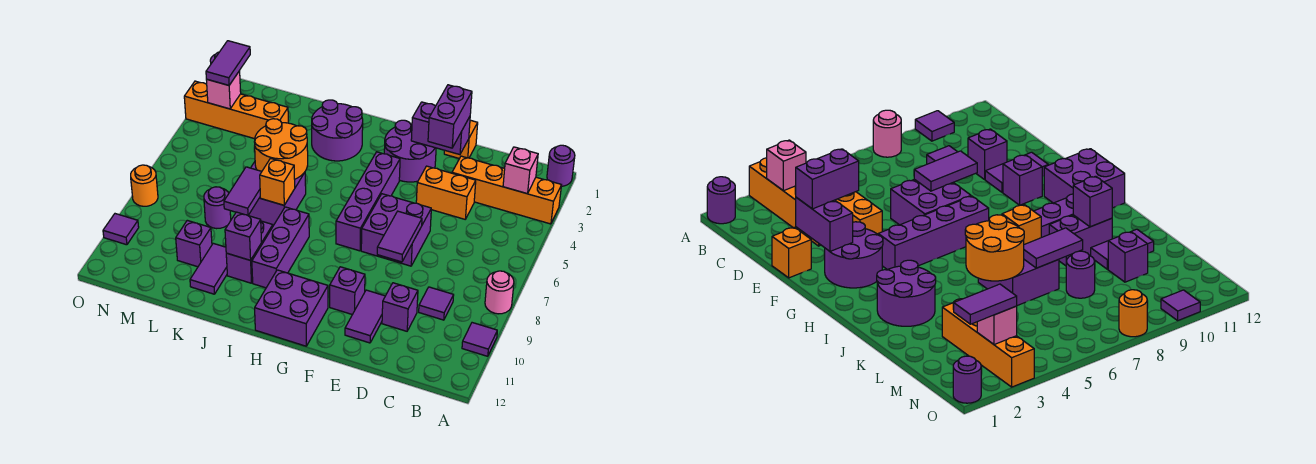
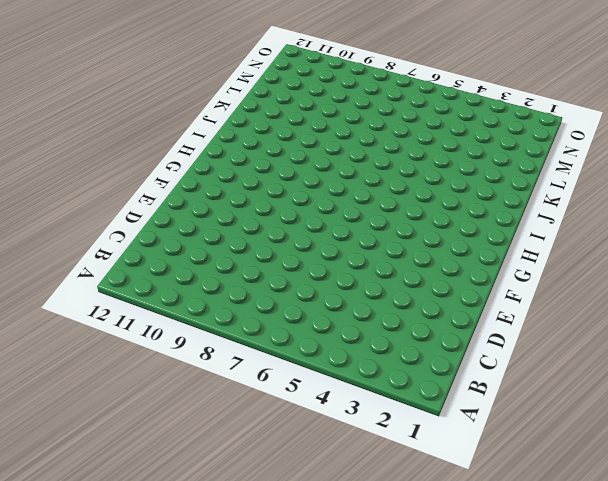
none -> purple 1x1 round brick [547,145,575,186]
none -> orange 1x4 brick [452,156,562,224]
none -> pink 1x1 round brick [485,271,514,314]
none -> purple 1x1 tile [462,323,497,356]

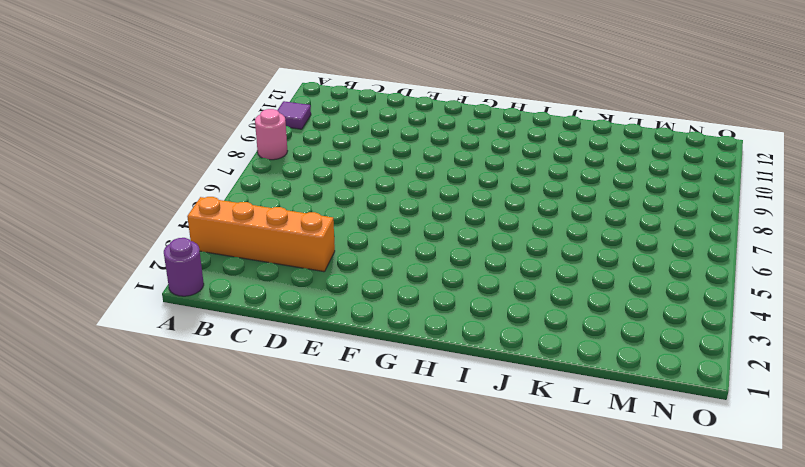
none -> purple 1x1 tile [419,287,454,320]
none -> orange 1x2 brick [416,166,476,219]
none -> purple 1x1 brick [382,283,418,331]
none -> orange 1x1 brick [444,120,478,158]

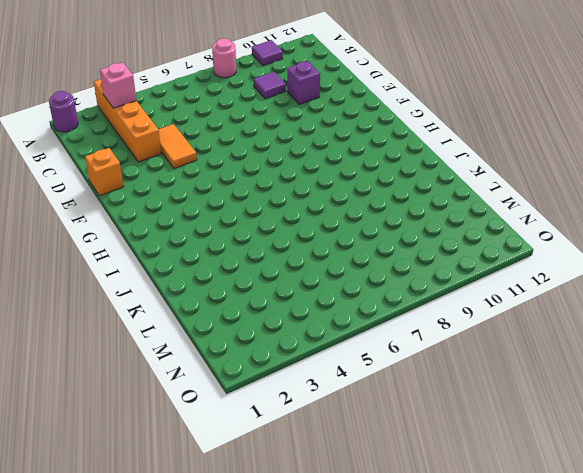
orange 1x2 tile [158,124,197,168] -> orange 1x2 brick [416,166,476,219]
none -> purple 2x2 brick [361,194,431,266]
none -> purple 1x2 tile [345,290,385,343]
none -> purple 2x2 round brick [384,120,436,182]
none -> purple 1x1 brick [330,267,365,315]

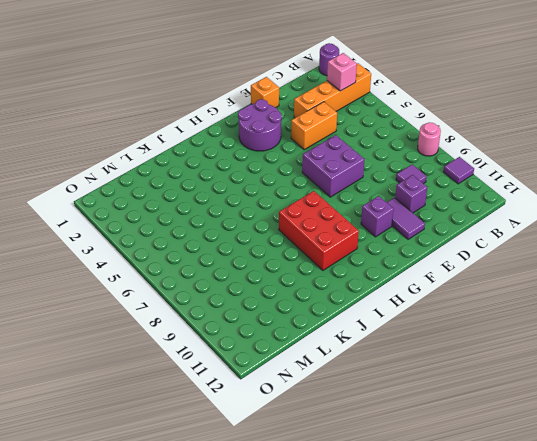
red 2x3 brick [279,191,359,270] -> purple 1x3 brick [252,207,309,288]
none -> purple 1x4 brick [336,152,400,251]
none -> purple 2x2 brick [255,270,328,346]
none -> purple 2x2 round brick [312,100,363,161]
none -> purple 2x2 brick [248,162,306,225]

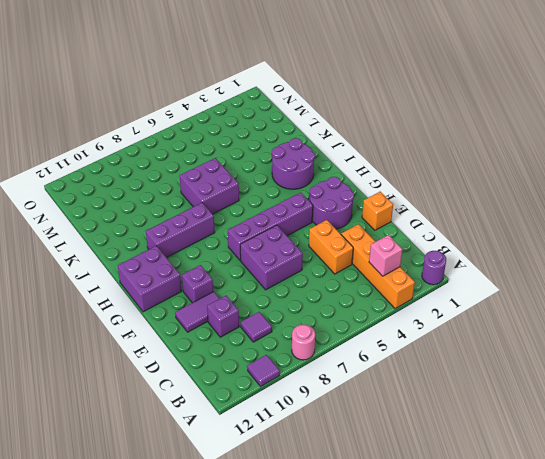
none -> purple 1x2 brick [226,221,273,283]
none -> purple 1x2 tile [190,243,227,294]
none -> orange 1x4 brick [184,81,288,139]
none -> purple 1x1 round brick [204,187,231,229]

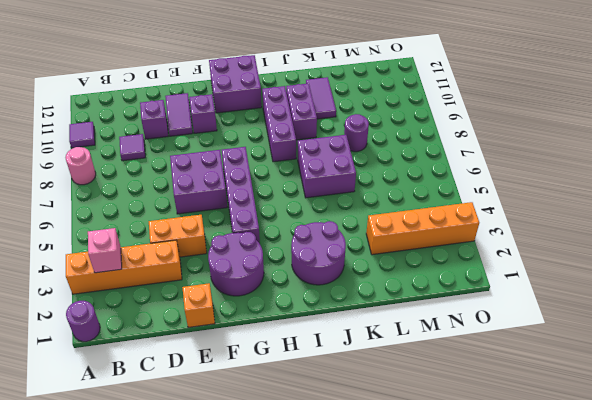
none -> purple 1x1 brick [176,220,212,267]
none -> purple 1x1 round brick [953,356,981,403]
none -> orange 1x1 round brick [131,165,158,206]
none -> purple 1x1 tile [103,214,139,245]

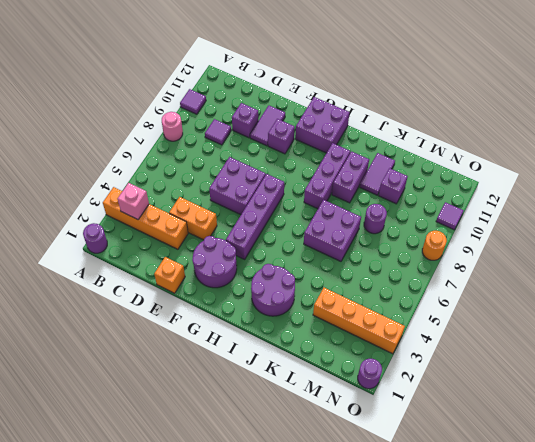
none -> purple 1x2 brick [411,102,470,155]
none -> purple 1x2 tile [377,211,422,262]
none -> orange 2x2 round brick [254,119,308,179]
none -> orange 1x1 brick [260,158,295,205]

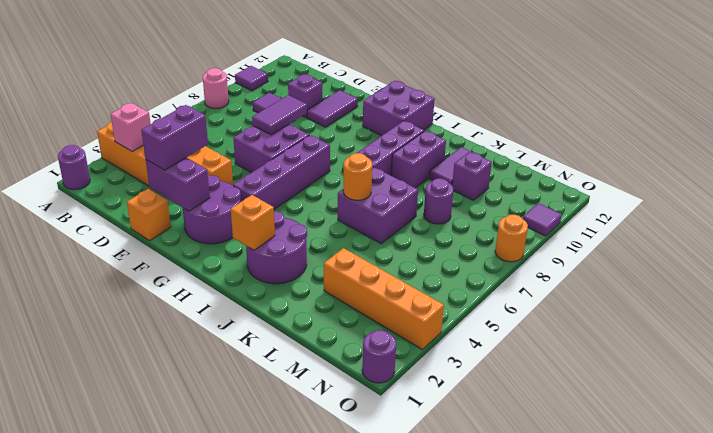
orange 1x1 brick [231,195,275,250] -> orange 1x1 brick moved to [260,158,295,205]
orange 1x1 round brick [343,153,372,200] -> orange 2x2 round brick [254,119,308,179]
none -> purple 1x1 brick [330,267,365,315]
none -> purple 1x1 brick [225,212,262,260]
none -> purple 1x2 tile [224,167,262,215]
none -> pink 1x1 brick [206,71,241,109]

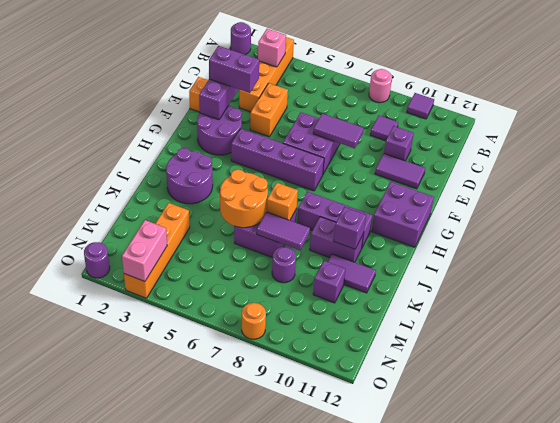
pink 1x2 brick [122,220,167,282] -> pink 1x1 brick [206,71,241,109]
none -> purple 1x1 brick [330,267,365,315]
none -> purple 1x1 tile [103,214,139,245]
none -> purple 1x2 tile [206,41,250,85]

